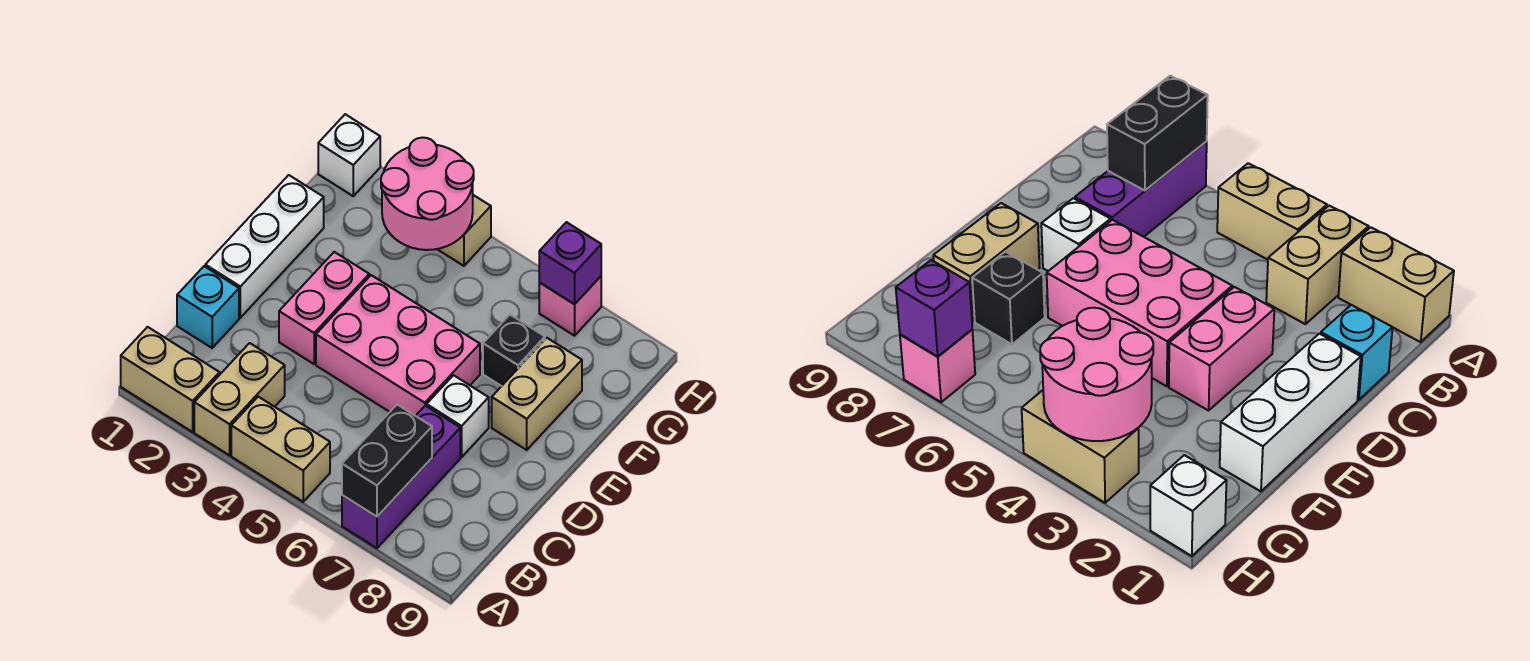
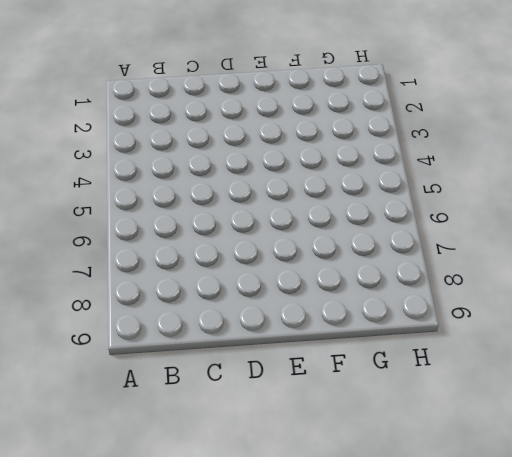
none -> tan 1x2 brick [121,327,220,432]
none -> tan 1x2 brick [194,343,285,455]
none -> tan 1x2 brick [231,397,330,502]

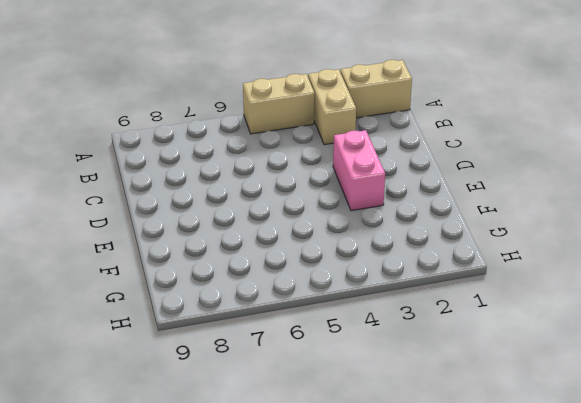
none -> purple 1x3 brick [342,406,460,548]
none -> cyan 1x1 brick [177,266,239,348]
none -> white 1x3 brick [205,175,324,318]

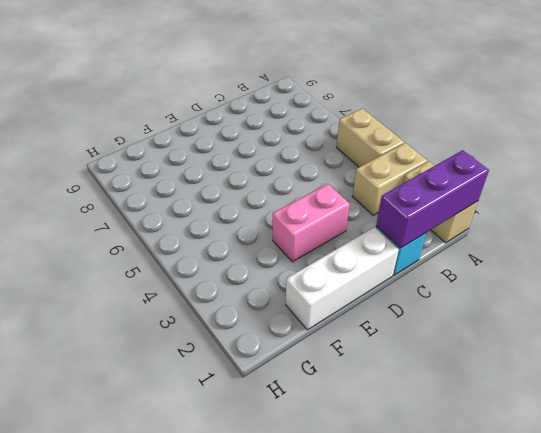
purple 1x3 brick [376,150,489,248] -> purple 1x3 brick moved to [342,406,460,548]
none -> pink 2x3 brick [316,275,480,416]
none -> white 1x1 brick [427,375,489,457]
none -> tan 1x2 brick [492,338,582,450]

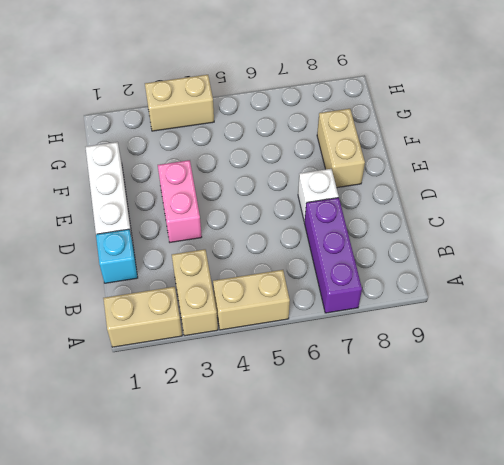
none -> pink 2x3 brick [316,275,480,416]
none -> black 1x1 brick [483,315,545,386]
none -> white 1x1 brick [318,114,380,196]

